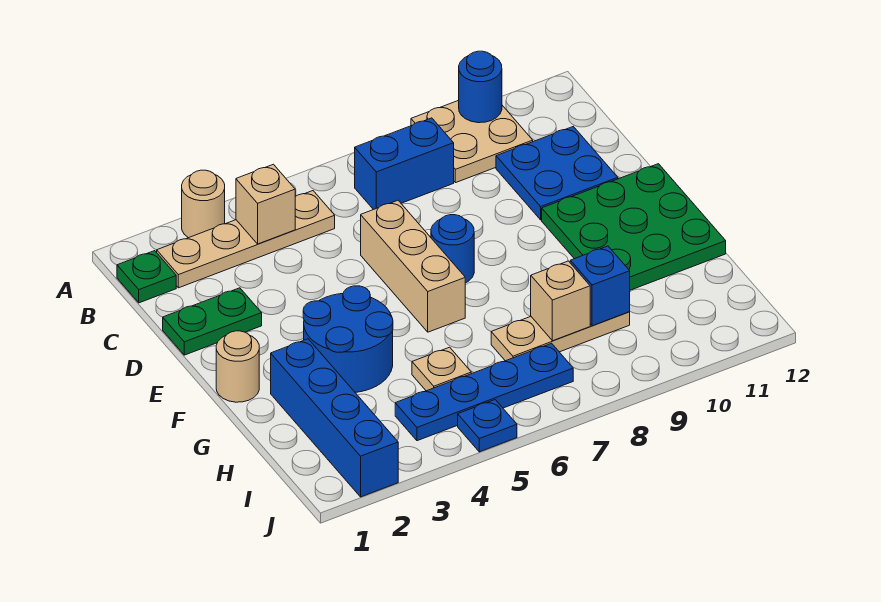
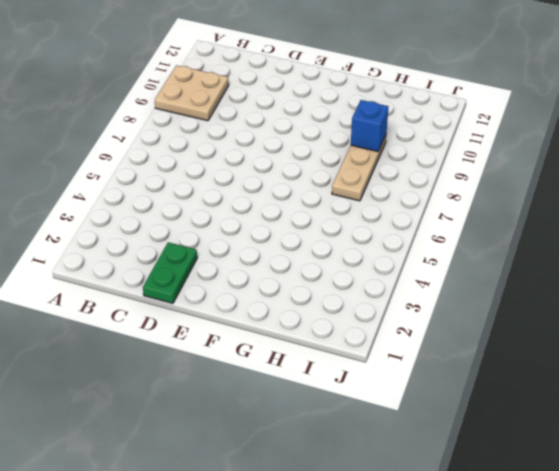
none -> tan 1x1 round brick [182,170,225,238]
none -> green 1x1 plate [117,251,176,303]
none -> tan 1x4 plate [157,191,335,288]

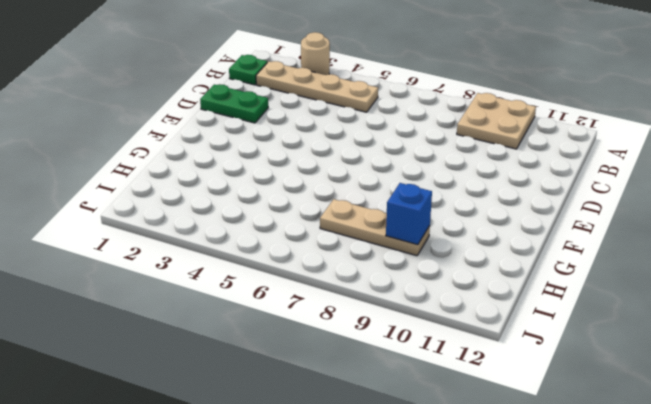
none -> blue 1x2 brick [354,118,454,210]
none -> blue 2x2 plate [496,127,618,220]
none -> tan 1x3 brick [361,200,465,332]

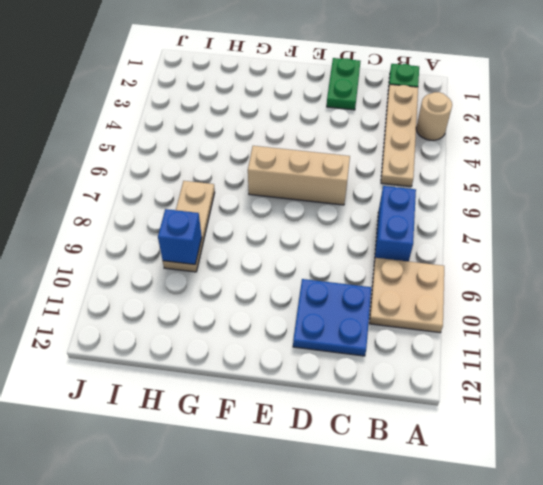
none -> blue 1x1 round brick [431,215,474,283]
none -> green 3x3 plate [542,164,726,290]
none -> tan 1x1 round brick [216,331,259,402]

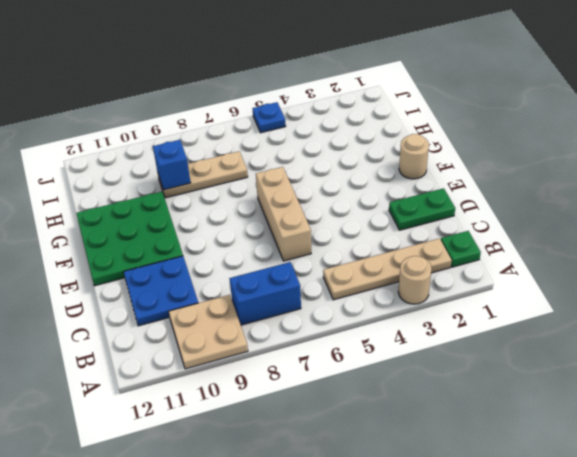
none -> blue 1x1 round brick [431,215,474,283]
none -> blue 2x2 round brick [303,286,393,392]
none -> blue 1x4 brick [271,339,398,497]

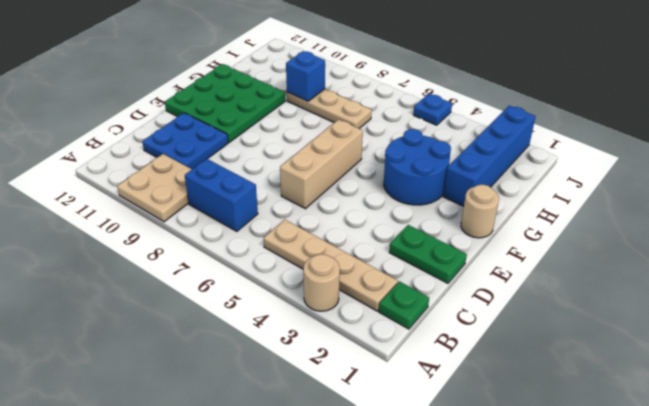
none -> blue 1x1 round brick [431,215,474,283]
none -> tan 1x1 plate [412,347,471,391]
none -> blue 1x4 plate [395,343,573,441]

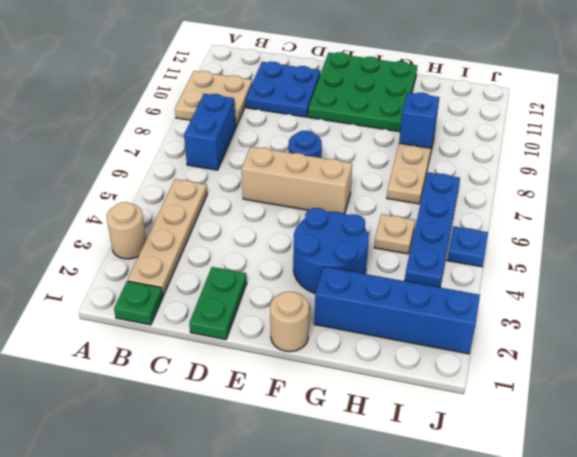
none -> blue 1x1 round brick [459,51,502,123]
none -> tan 1x1 brick [236,164,295,244]
none -> tan 1x1 brick [531,261,590,341]

